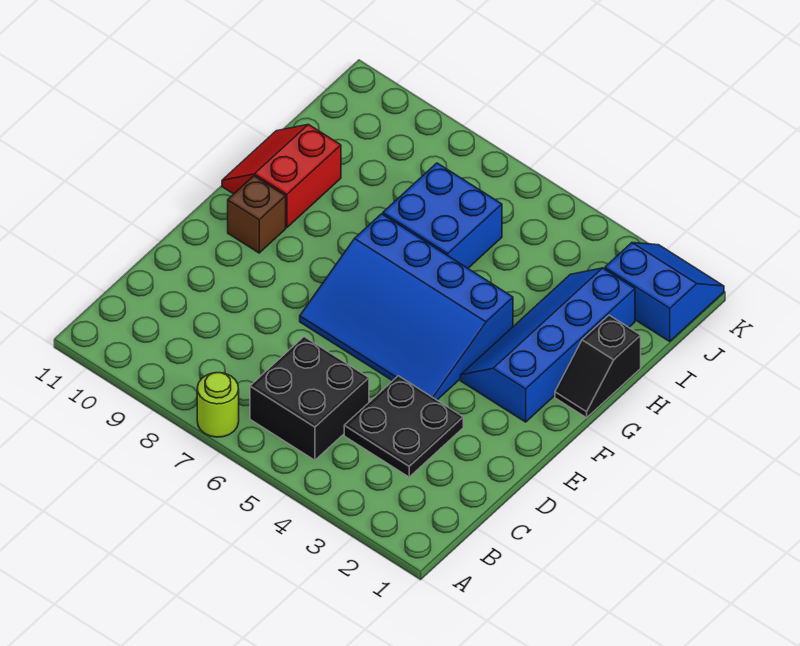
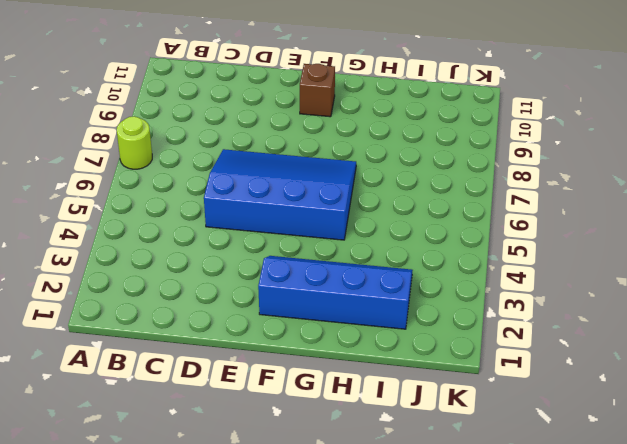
blue 3x4 slope [204,149,356,240] -> blue 3x4 slope turned to [300,214,513,400]
none -> black 2x2 brick [250,337,369,460]
none -> black 2x2 plate [344,376,463,477]

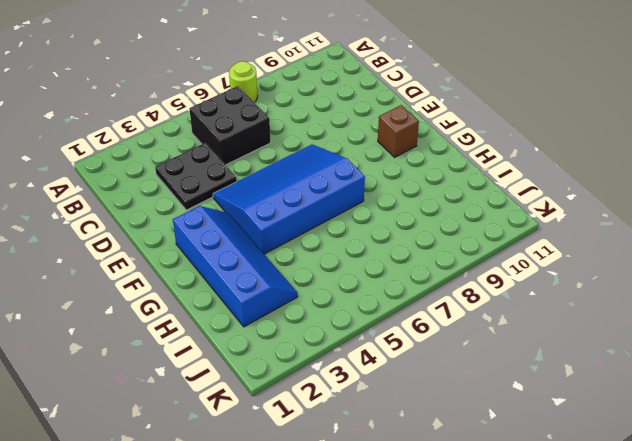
none -> black 1x2 slope [555,315,641,418]
none -> red 2x2 slope [222,124,341,228]

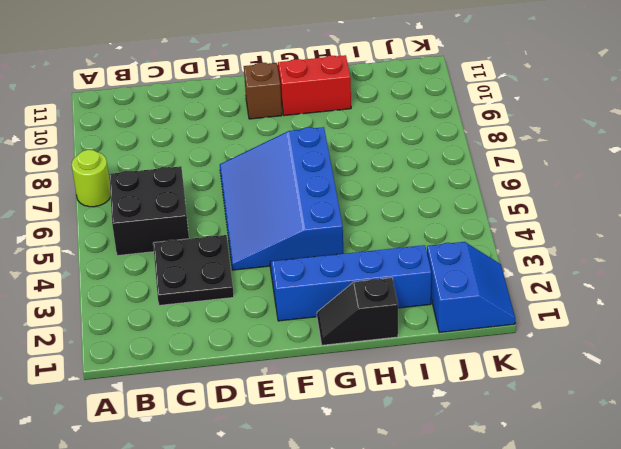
none -> blue 2x2 brick [383,163,502,268]

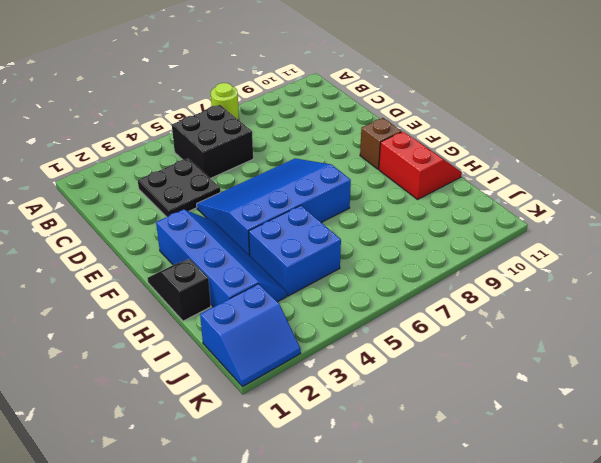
blue 2x2 brick [249,205,341,296] -> blue 2x2 brick moved to [383,163,502,268]

